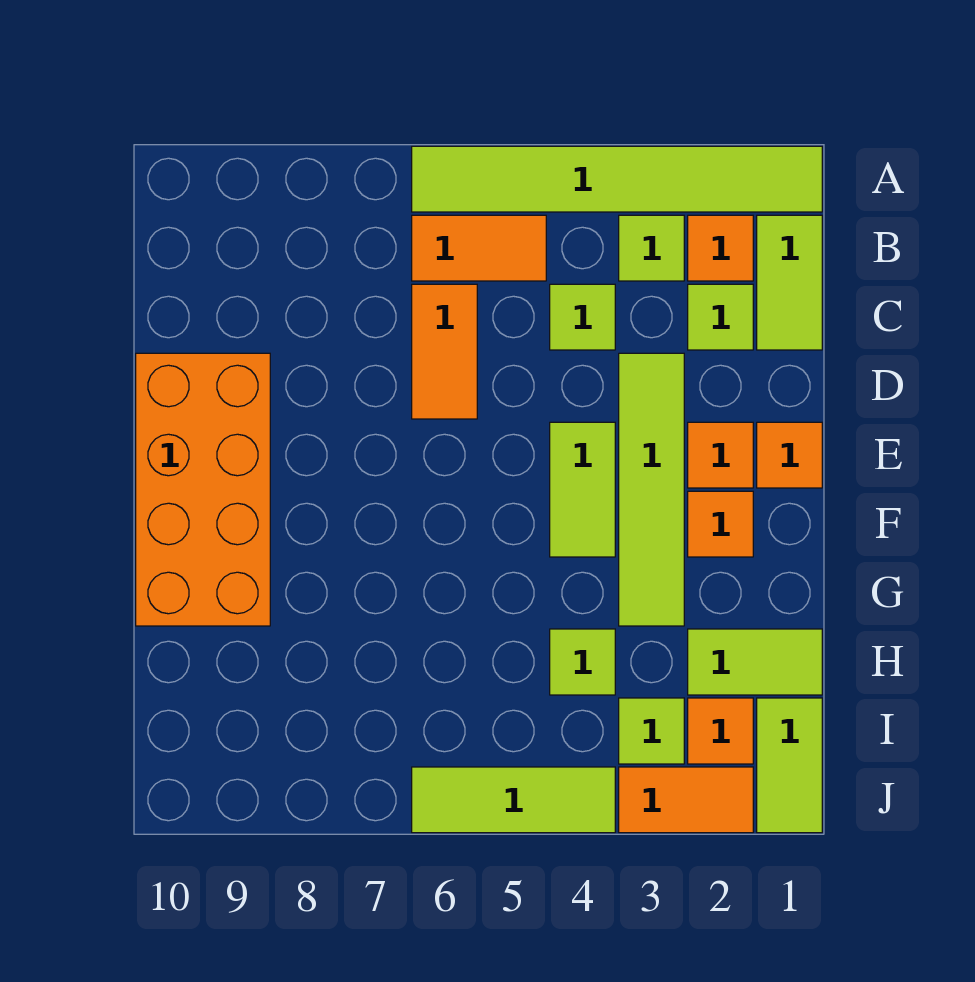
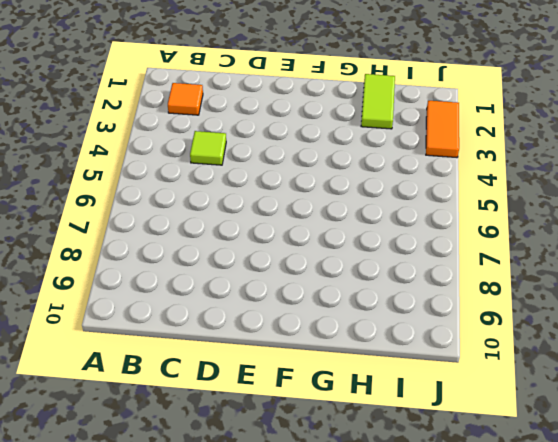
none -> lime 1x6 tile [412,146,822,212]
none -> lime 1x2 tile [757,215,822,350]
none -> lime 1x1 tile [619,215,684,281]

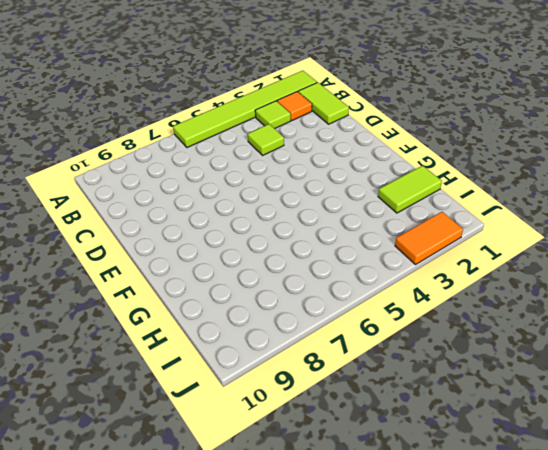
none -> orange 1x2 tile [412,215,546,281]
none -> lime 1x1 tile [688,284,753,350]
none -> orange 1x2 tile [412,284,477,419]

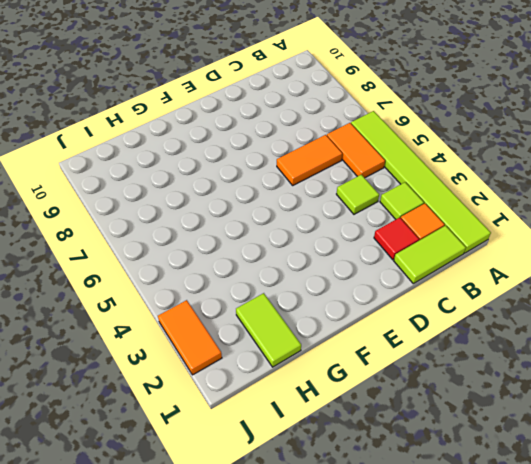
red 1x1 tile [374,217,419,260] -> lime 1x1 tile [688,284,753,350]
none -> lime 1x4 tile [619,353,684,626]
none -> orange 2x4 brick [136,353,270,626]
none -> orange 1x1 tile [757,422,822,488]

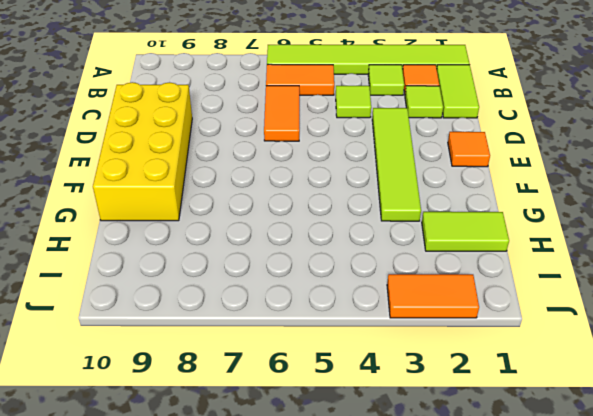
yellow 2x4 brick [93,82,192,221] -> orange 2x4 brick [136,353,270,626]
none -> orange 1x1 tile [688,422,753,488]
none -> lime 1x2 tile [550,422,615,557]
none -> orange 1x1 tile [688,491,753,557]

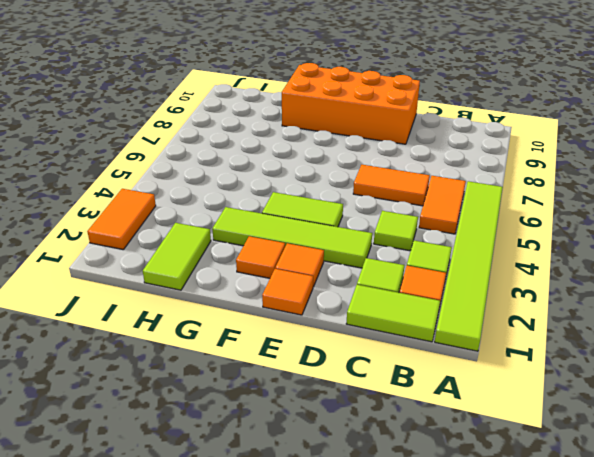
none -> lime 1x1 tile [550,629,615,695]
none -> lime 1x2 tile [757,698,822,833]
none -> orange 1x1 tile [688,698,753,764]

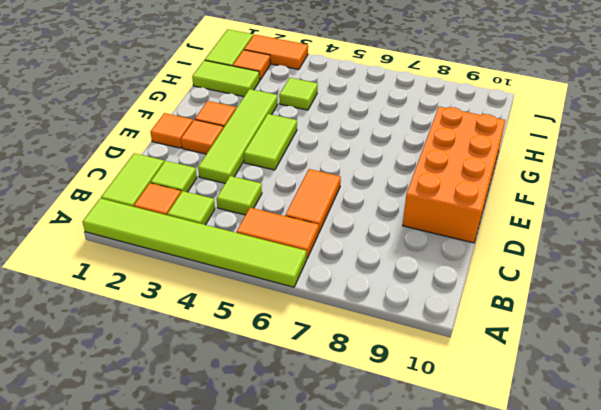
none -> lime 1x1 tile [619,698,684,764]
none -> lime 1x3 tile [412,767,615,833]

